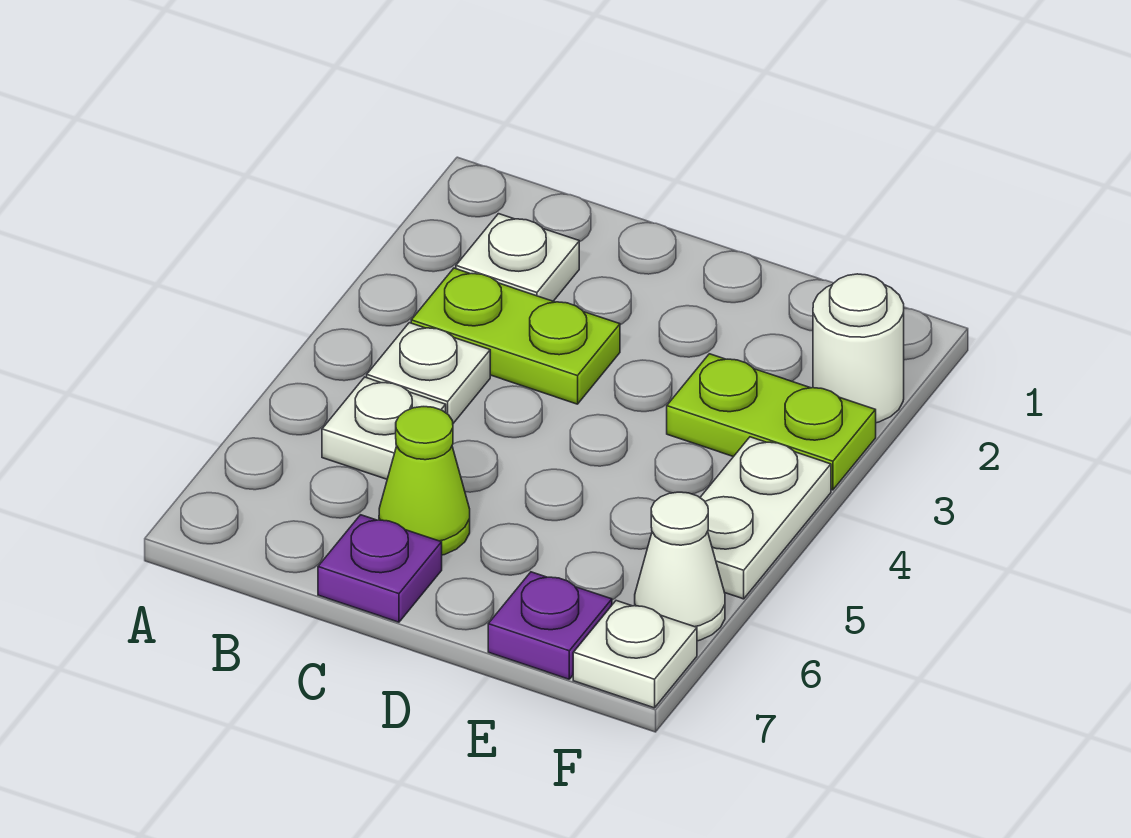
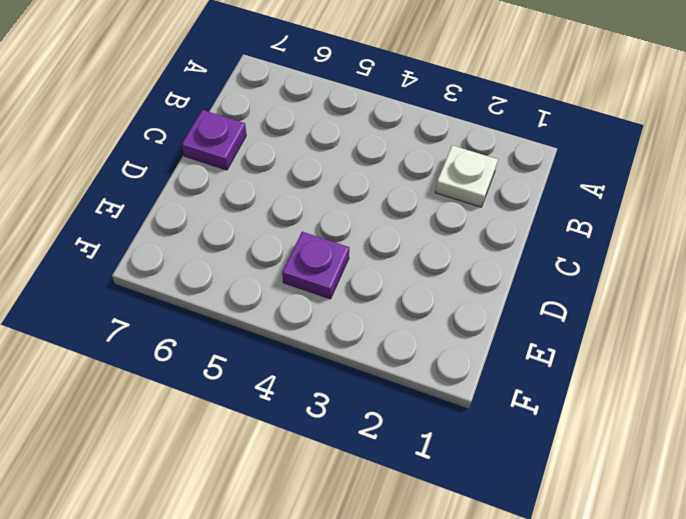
purple 1x1 plate [282,232,349,299] -> purple 1x1 plate moved to [488,572,612,679]
none -> lime 1x2 plate [411,268,620,404]
none -> white 1x1 plate [367,323,490,423]
none -> white 1x1 plate [322,377,446,479]

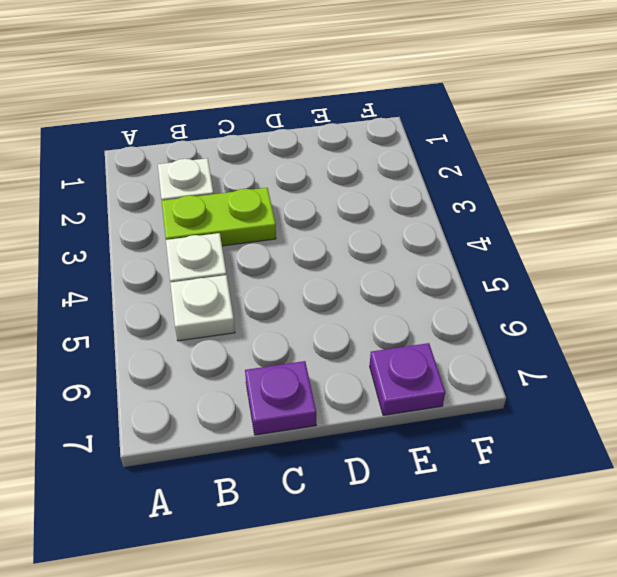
none -> lime 1x1 cone [379,407,470,555]
none -> lime 1x2 plate [667,354,876,490]
none -> white 1x1 round brick [813,274,904,423]

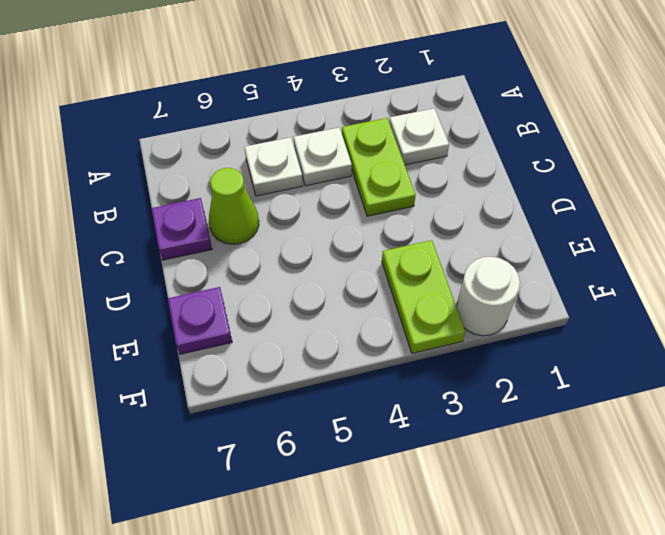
none -> white 1x2 plate [700,437,831,599]
none -> white 1x1 cone [635,492,725,641]
none -> white 1x1 plate [573,601,697,708]

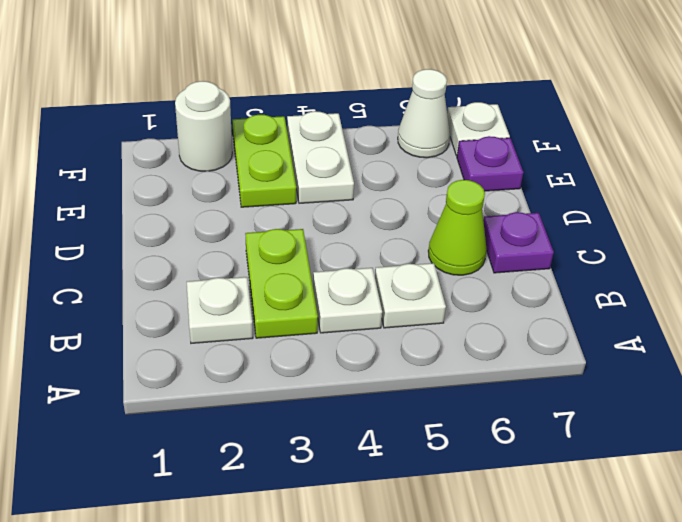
white 1x2 plate [287,111,354,203] -> white 1x2 plate turned to [700,437,831,599]

